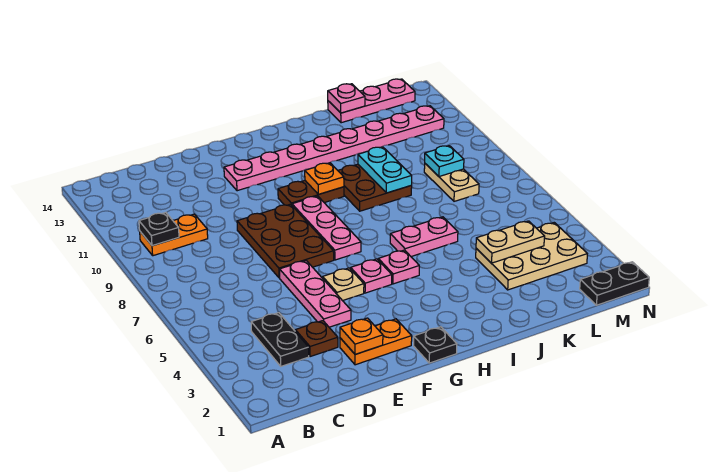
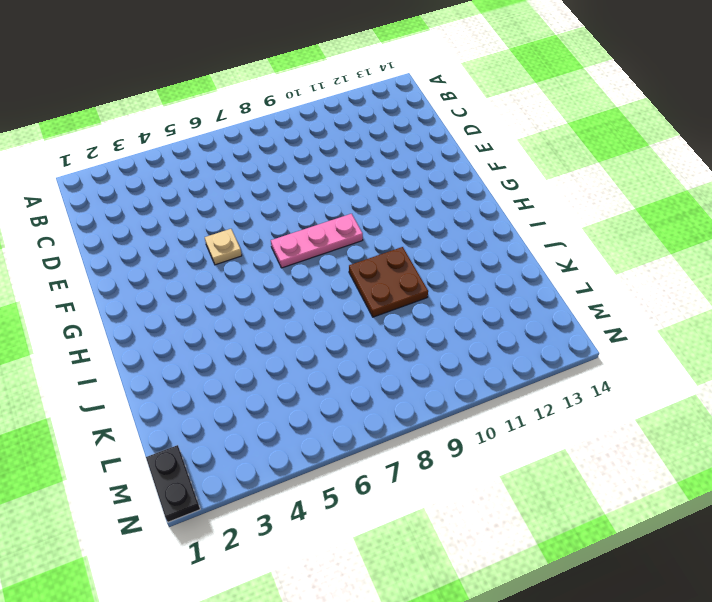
none -> orange 1x2 plate [140,214,208,256]
none -> black 1x2 plate [251,313,309,366]
none -> brown 1x1 plate [295,321,338,357]

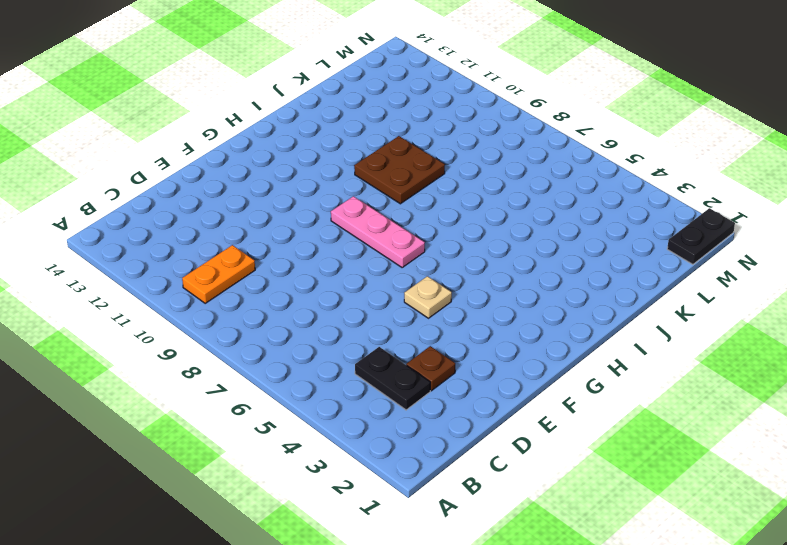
none -> orange 1x2 plate [340,319,412,365]
none -> pink 1x3 plate [280,261,351,327]
none -> brown 2x3 plate [237,204,334,278]

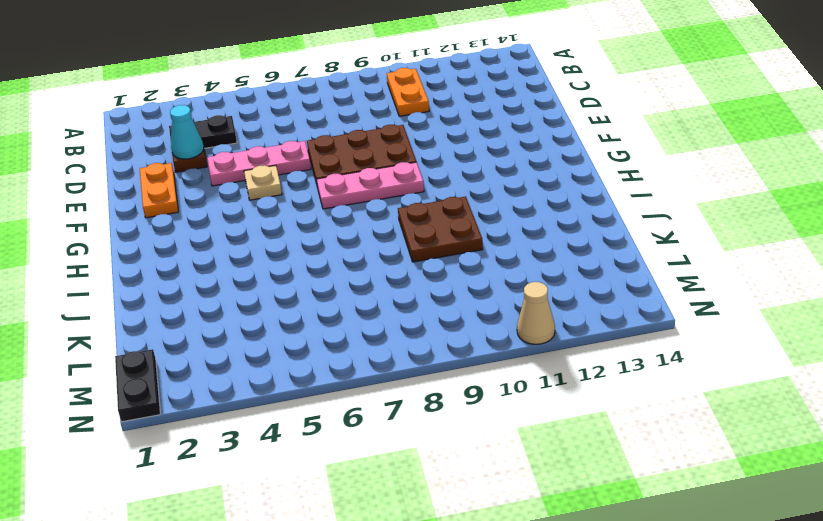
cyan 1x1 cone [170,105,204,159] -> none
tan 1x1 cone [517,282,555,344] -> none
none -> pink 1x8 plate [224,106,444,191]
none -> black 1x1 plate [414,327,457,363]
none -> pink 1x1 plate [351,259,392,293]

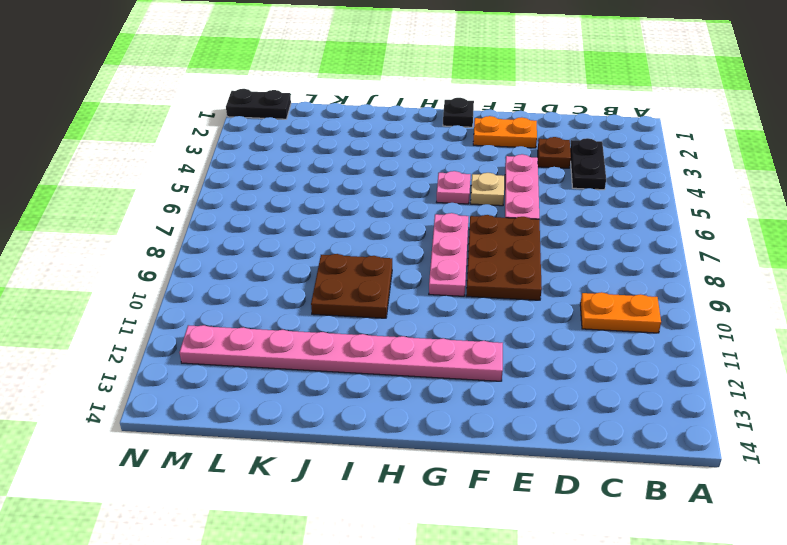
none -> brown 1x2 plate [278,181,344,205]
none -> pink 1x1 plate [378,250,419,284]
none -> pink 1x2 plate [390,217,458,257]

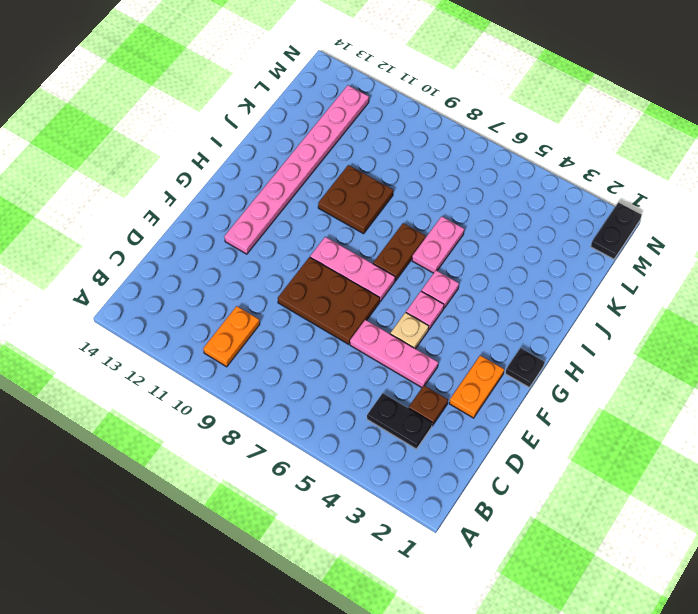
brown 1x2 plate [373,223,426,281] -> brown 1x2 plate moved to [278,181,344,205]
none -> tan 2x3 plate [476,223,587,290]
none -> pink 1x3 plate [328,79,415,123]
none -> tan 1x2 plate [424,164,479,201]

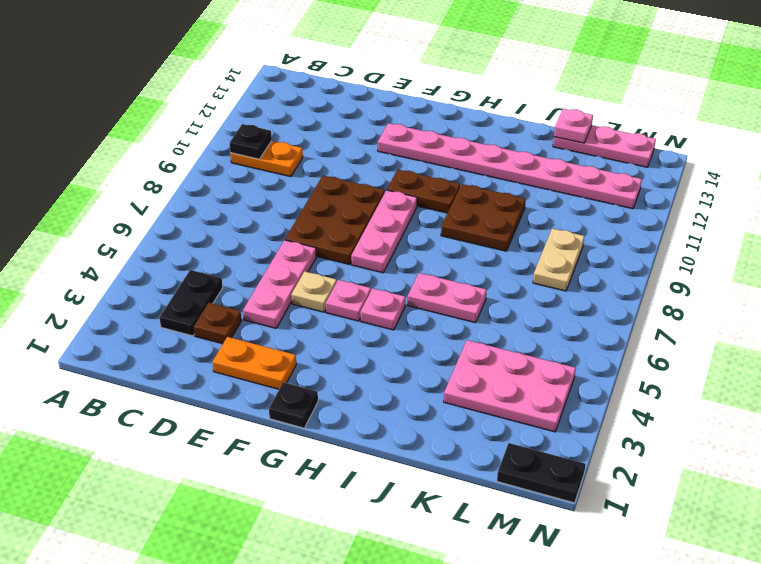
pink 2x3 plate [444,340,576,432] -> tan 2x3 plate [476,223,587,290]
none -> orange 1x1 plate [340,318,383,354]
none -> orange 1x1 plate [305,163,344,194]
none -> cyan 1x2 plate [358,147,412,193]

